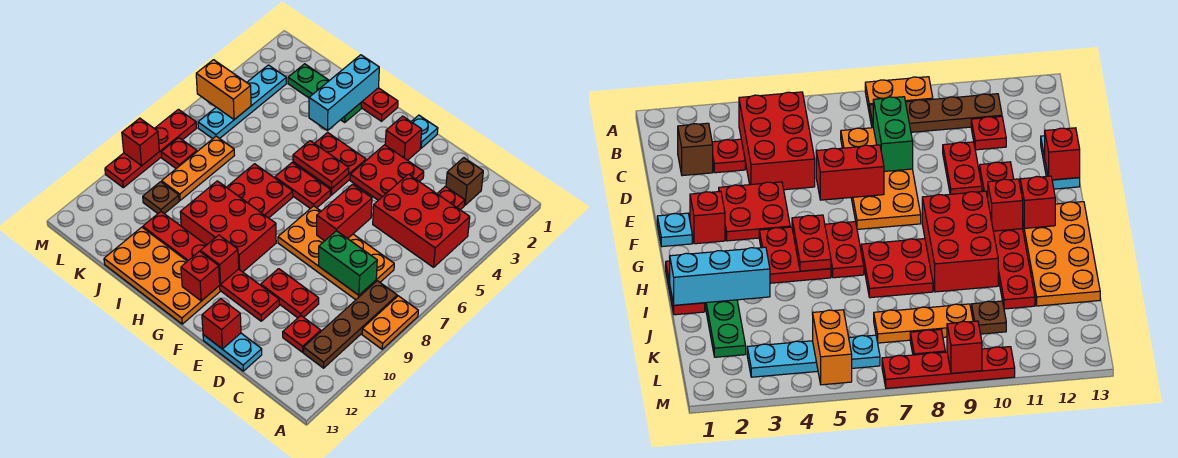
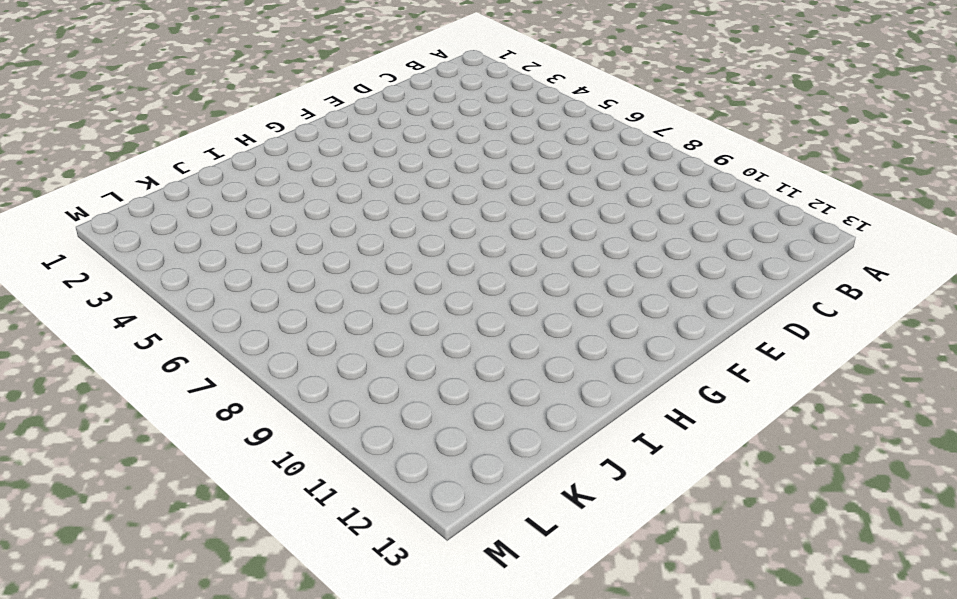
none -> orange 1x2 plate [362,296,418,349]
none -> red 2x3 brick [373,174,470,267]
none -> brown 1x4 plate [304,281,397,368]
none -> brown 1x1 brick [446,158,483,205]

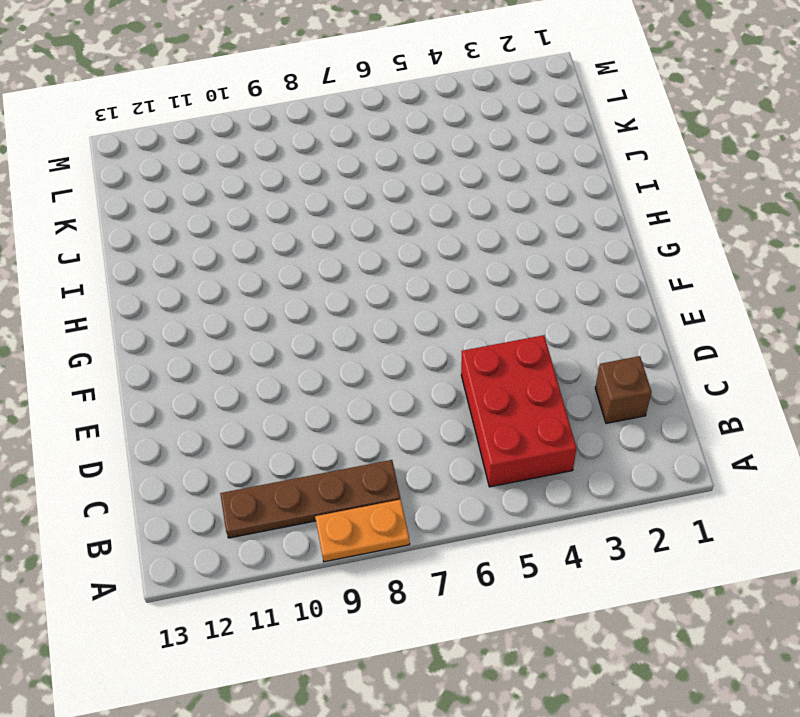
none -> red 1x1 plate [437,186,465,210]
none -> orange 2x4 plate [278,206,394,300]
none -> red 1x1 plate [283,316,321,352]
none -> red 1x2 plate [261,269,319,318]

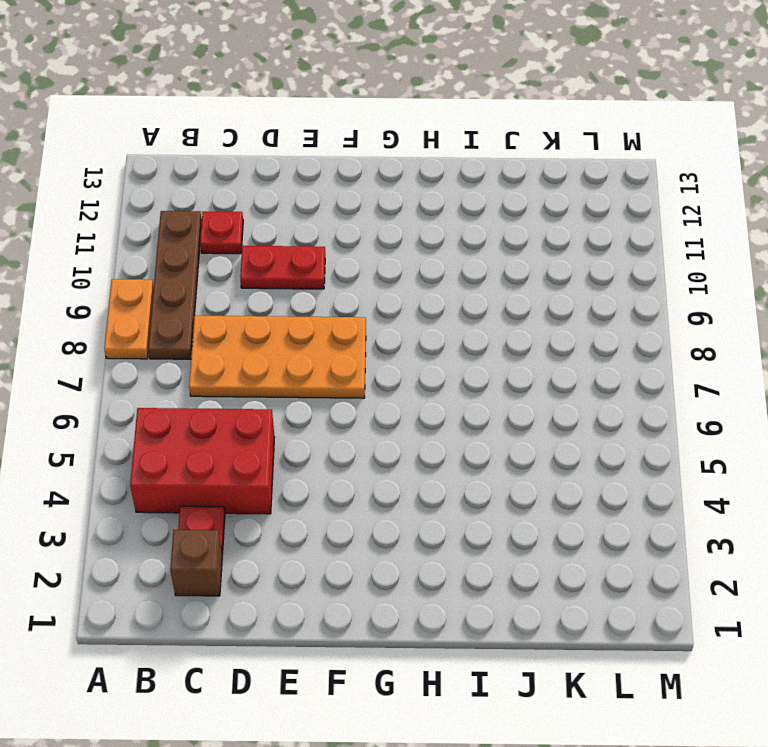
none -> cyan 1x2 plate [203,333,262,371]
none -> red 2x2 plate [350,145,424,200]
none -> red 1x6 plate [143,212,279,321]
none -> cyan 1x1 plate [411,115,438,148]

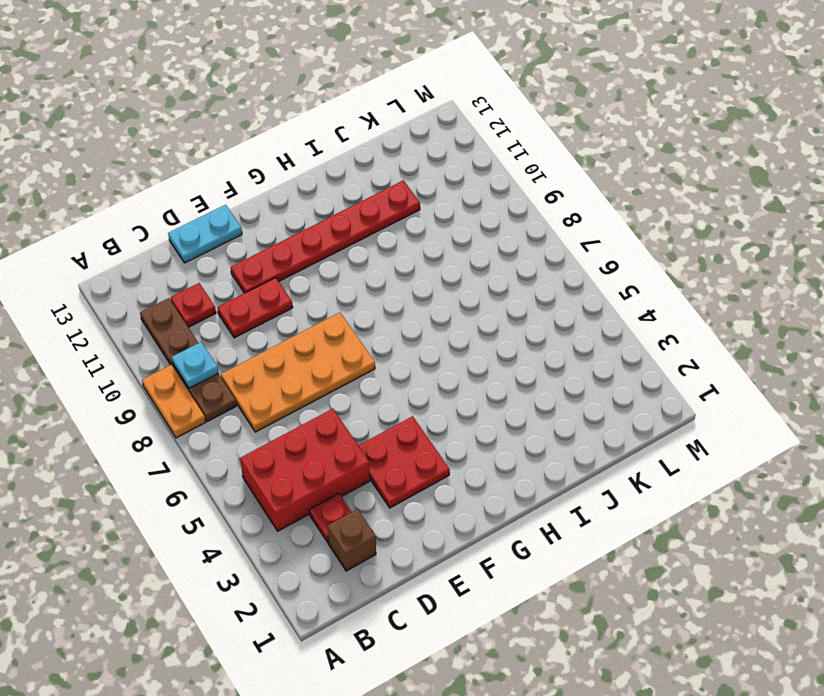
cyan 1x1 plate [172,342,218,388] -> cyan 1x1 plate moved to [411,115,438,148]
none -> red 1x1 brick [385,116,422,160]
none -> red 2x2 plate [293,132,366,195]
none -> red 1x2 plate [275,163,331,209]
none -> red 2x3 brick [180,181,276,272]

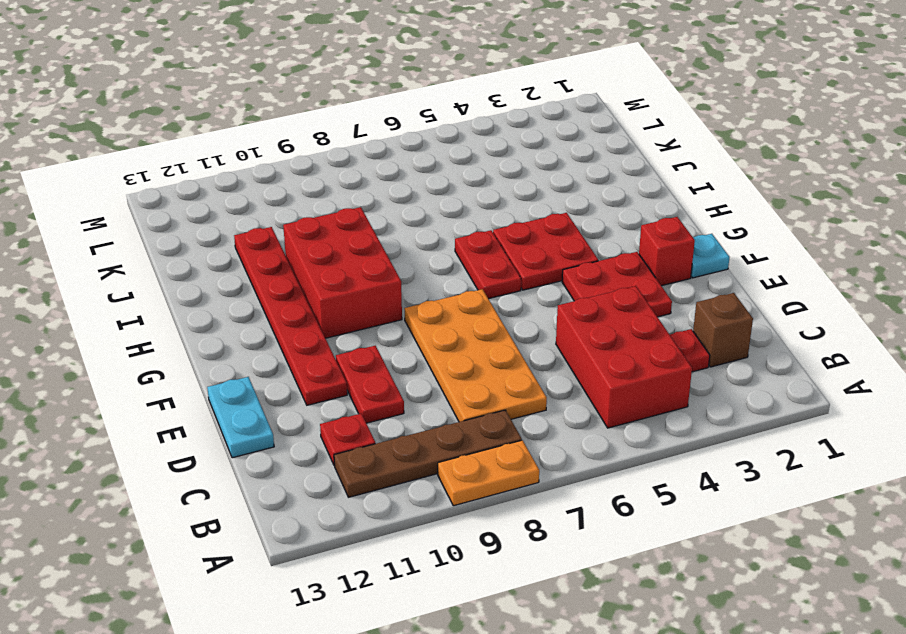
none -> orange 2x4 plate [104,227,220,324]
none -> red 1x2 plate [361,88,398,121]
none -> red 2x2 plate [227,164,293,218]
none -> green 1x3 plate [288,64,361,122]

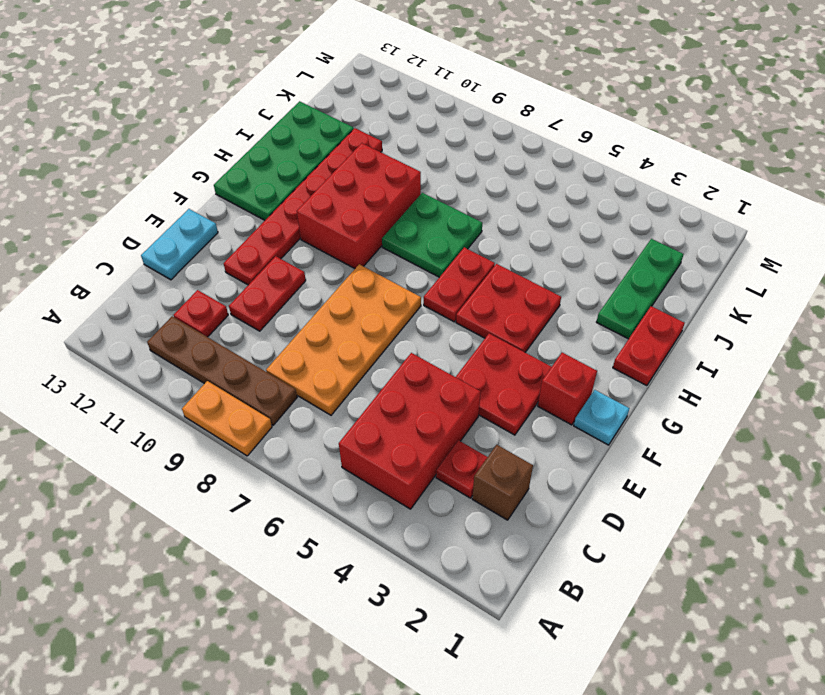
green 2x4 plate [214,101,354,220] -> orange 2x4 plate [104,227,220,324]
green 2x2 plate [382,193,482,277] -> red 2x2 plate [227,164,293,218]
none -> orange 1x3 plate [162,136,234,200]
none -> brown 1x1 plate [143,182,179,214]
none -> cyan 1x4 plate [198,65,286,139]
none -> red 1x1 plate [161,138,197,169]

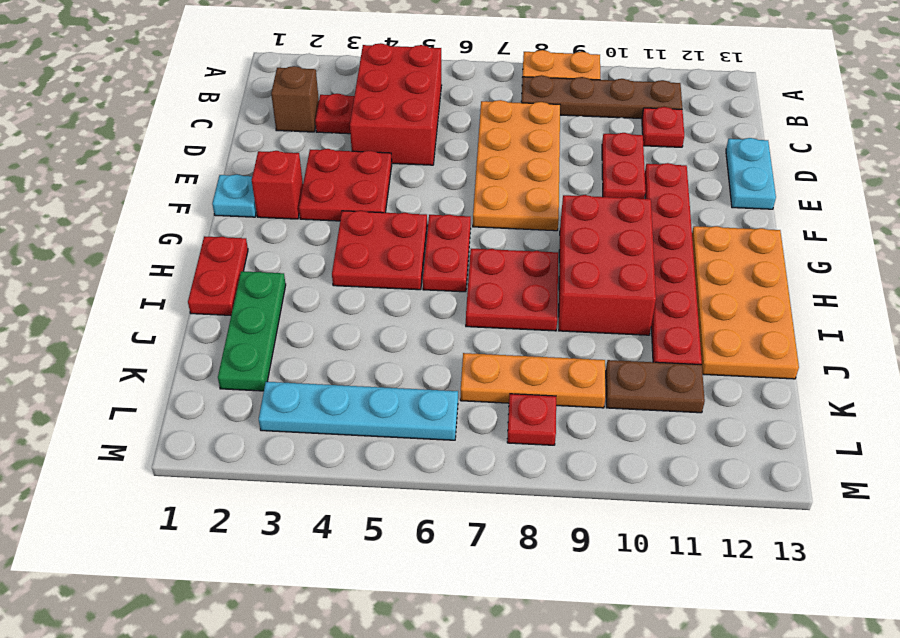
brown 1x2 plate [606,360,705,413] -> brown 1x1 plate [143,182,179,214]
none -> red 1x4 plate [105,109,197,188]
none -> green 1x2 brick [319,231,377,295]
none -> red 1x2 brick [317,184,372,241]
none -> red 1x1 brick [202,299,241,349]

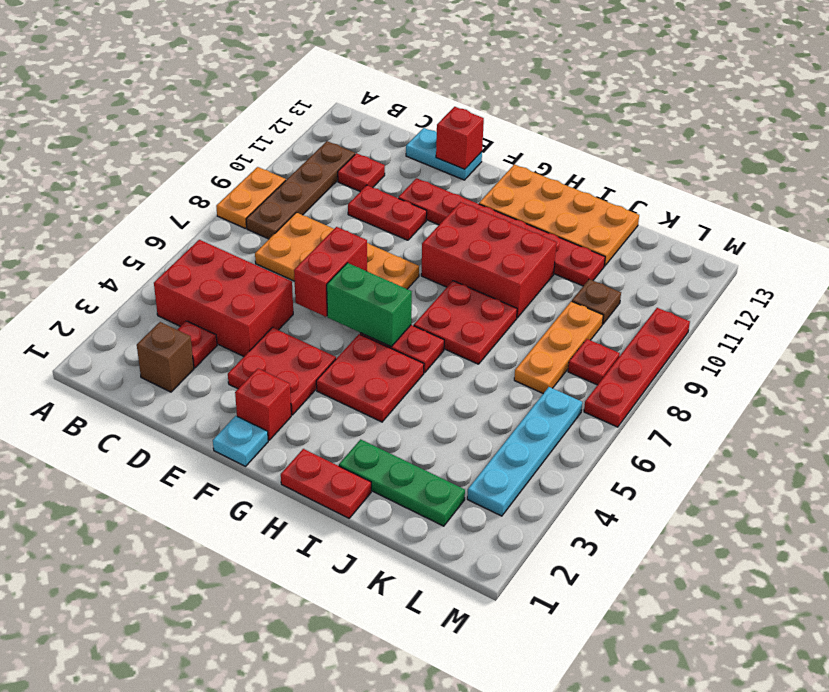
green 1x2 brick [327,263,412,347] -> green 1x2 brick moved to [319,231,377,295]
none -> red 1x2 plate [293,141,349,189]
none -> red 1x1 brick [200,235,239,284]
none -> red 1x1 brick [181,251,220,301]
none -> cyan 1x3 brick [309,55,379,131]

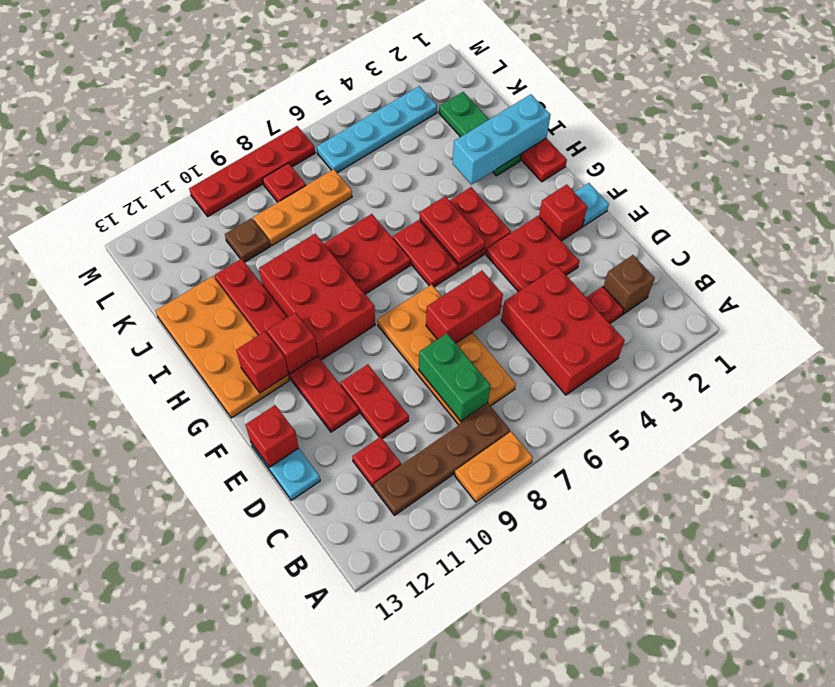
none -> orange 1x2 brick [196,60,251,120]
none -> red 1x1 brick [122,118,159,166]

